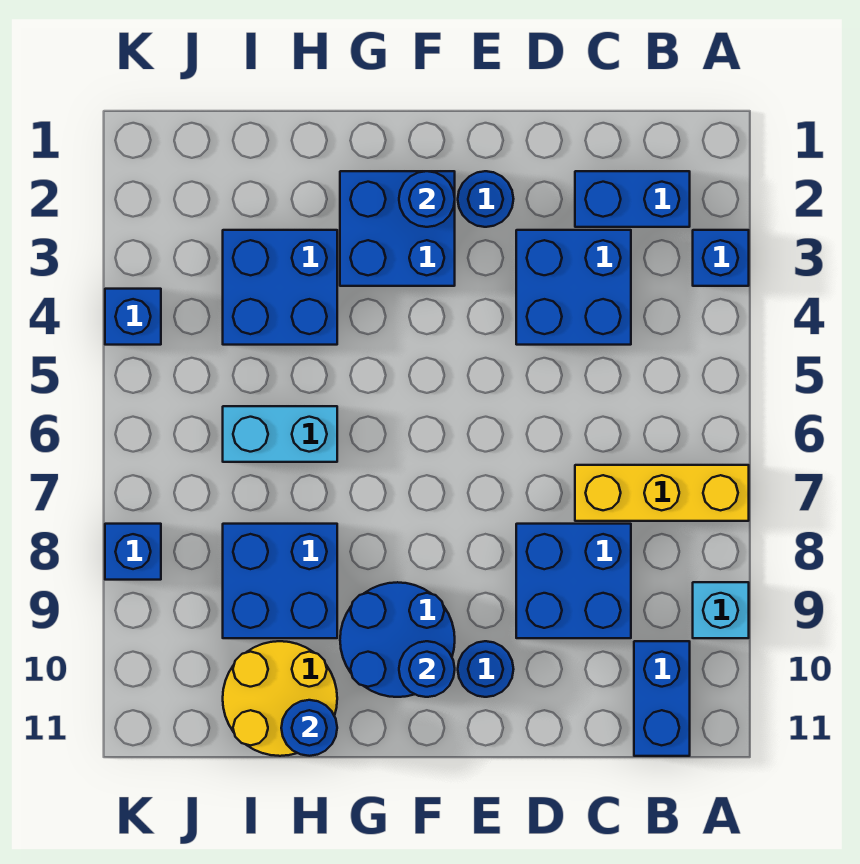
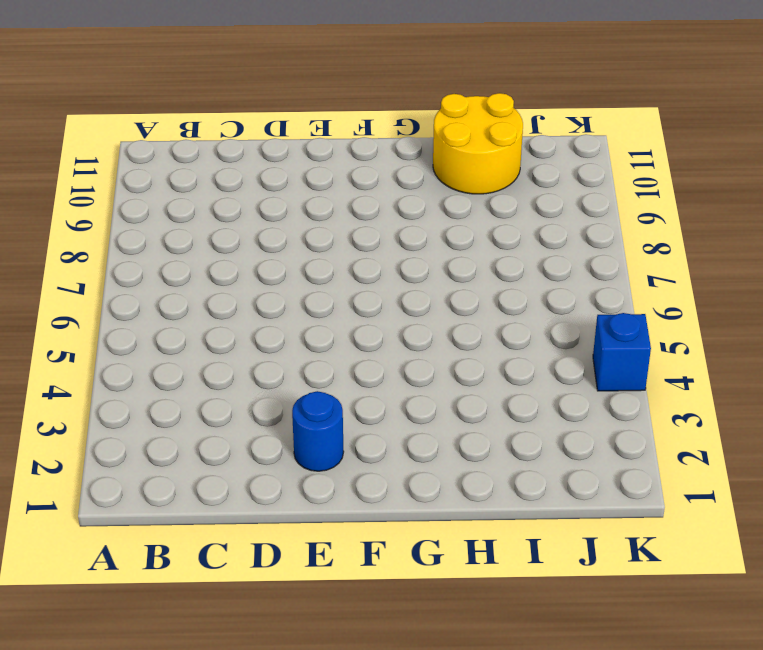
none -> blue 1x1 brick [693,230,749,286]
none -> yellow 1x3 brick [575,465,749,521]
none -> cyan 1x1 brick [693,582,749,638]

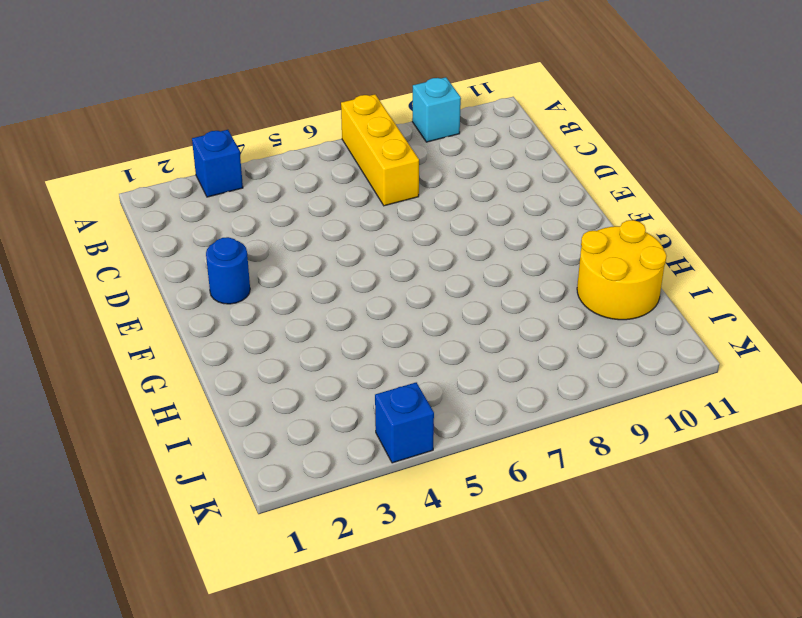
none -> blue 1x2 brick [575,171,690,227]
none -> blue 1x2 brick [634,641,690,756]
none -> blue 2x2 brick [516,230,631,345]

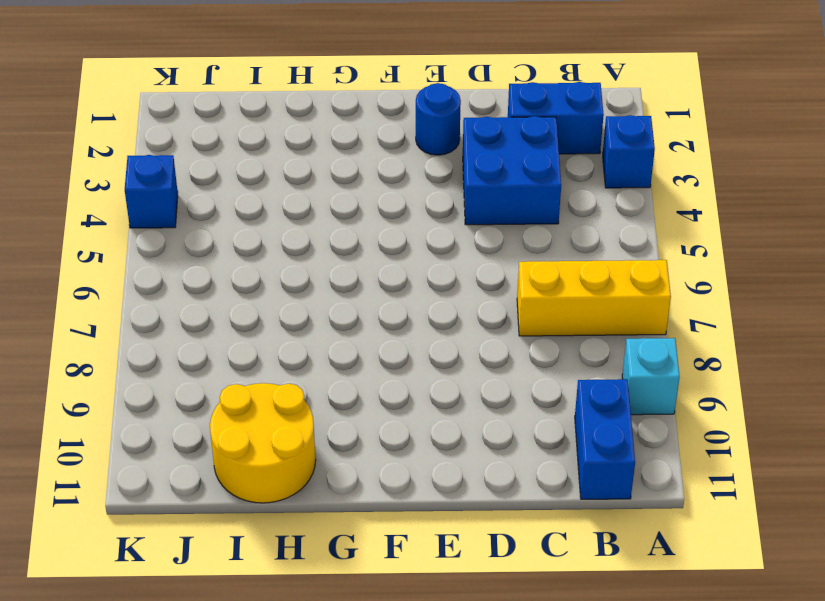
none -> blue 2x2 brick [516,524,631,638]
none -> blue 1x1 round brick [458,641,514,697]
none -> blue 2x2 brick [340,171,455,286]

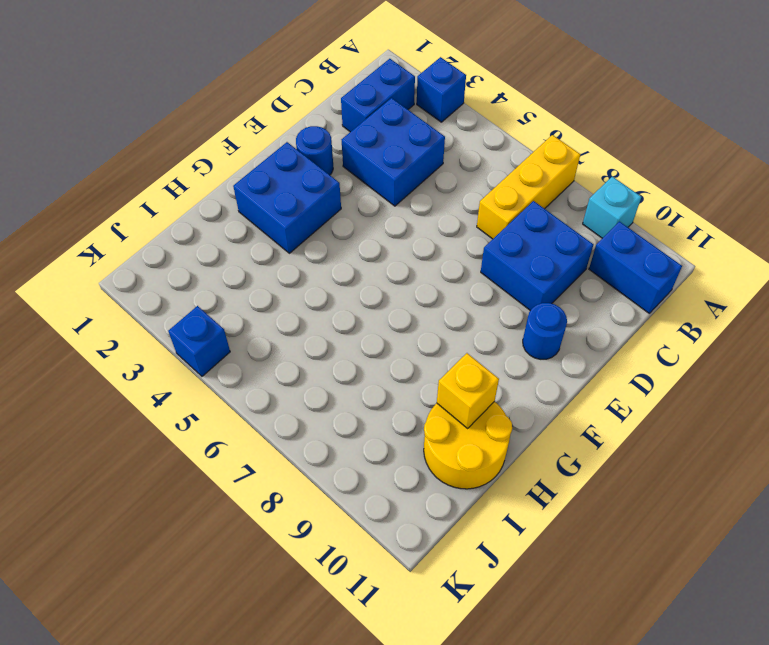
yellow 1x1 brick [437,353,499,428] -> none
none -> blue 2x2 round brick [340,582,455,697]
none -> blue 2x2 brick [223,230,337,345]
none -> cyan 1x2 brick [223,406,337,462]

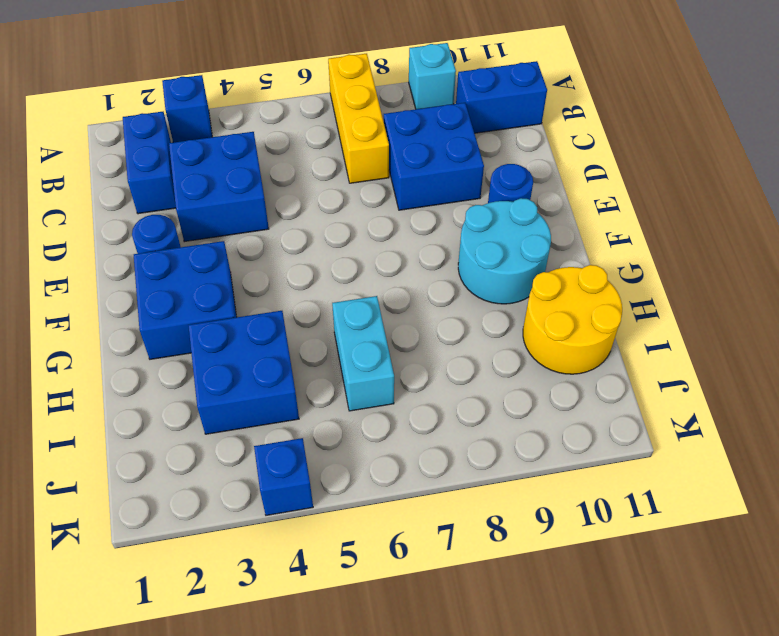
cyan 2x2 round brick [458,198,551,304] -> blue 2x2 round brick [340,582,455,697]
none -> blue 2x2 brick [223,524,337,638]
none -> blue 1x1 brick [105,524,161,580]
none -> blue 1x1 round brick [399,171,455,227]

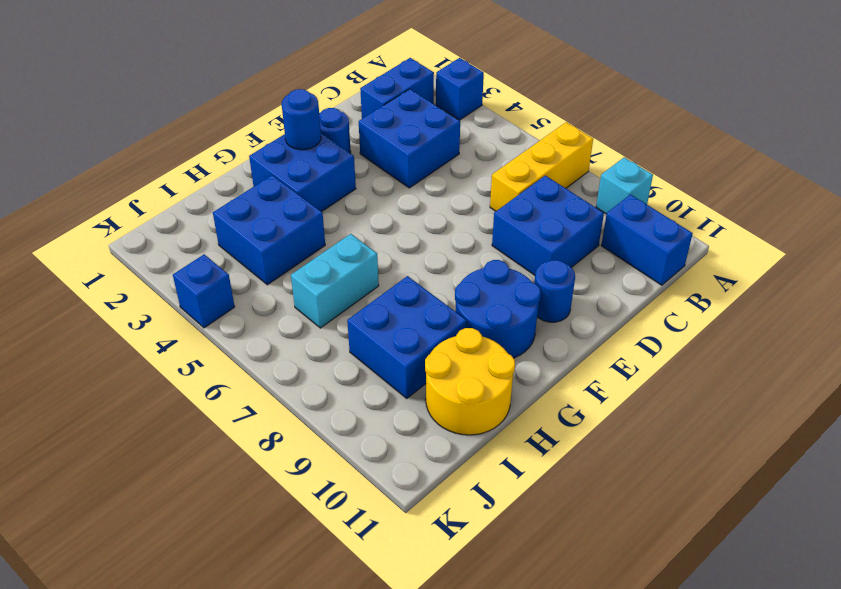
none -> blue 1x1 brick [105,524,161,580]
none -> blue 1x1 round brick [399,641,455,697]
none -> blue 1x1 round brick [281,700,337,756]

